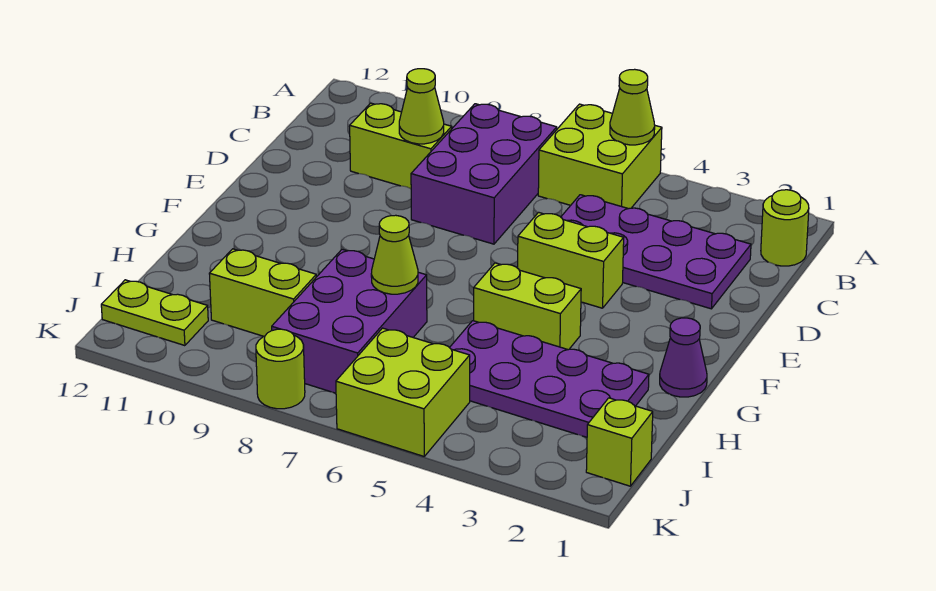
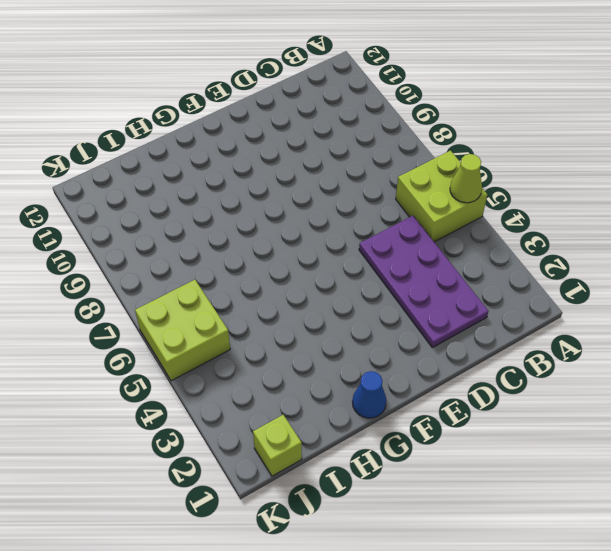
blue 1x1 cone [352,371,386,418] -> purple 1x1 cone [660,318,707,397]
none -> lime 1x1 round brick [761,190,809,266]
none -> purple 2x3 brick [411,104,557,244]
none -> lime 1x2 brick [350,103,452,189]

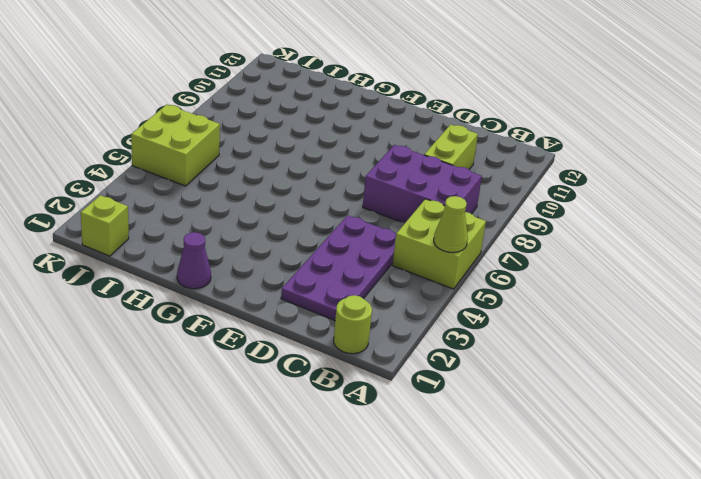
none -> lime 1x2 brick [518,212,624,308]
none -> lime 1x2 brick [474,263,581,350]
none -> purple 2x4 plate [450,321,649,437]

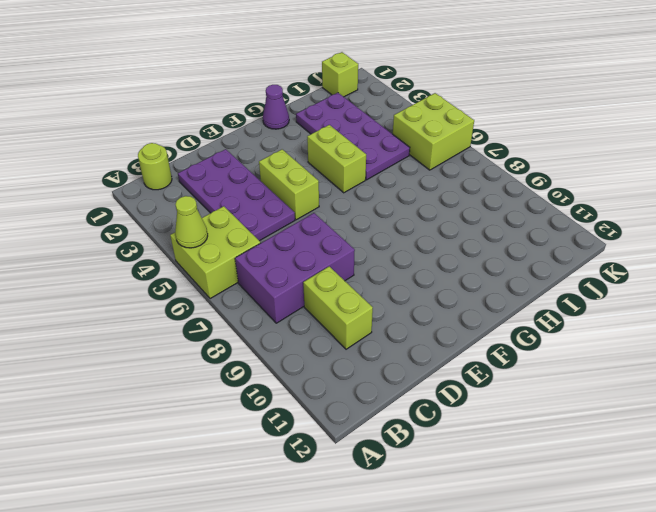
none -> purple 2x3 brick [272,249,427,393]
none -> lime 1x2 brick [209,249,316,336]
none -> lime 1x2 plate [101,280,208,346]

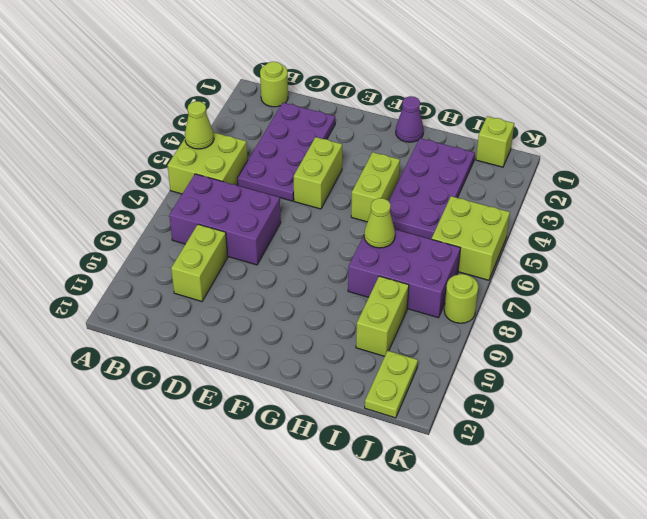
none -> lime 1x1 cone [399,69,444,144]

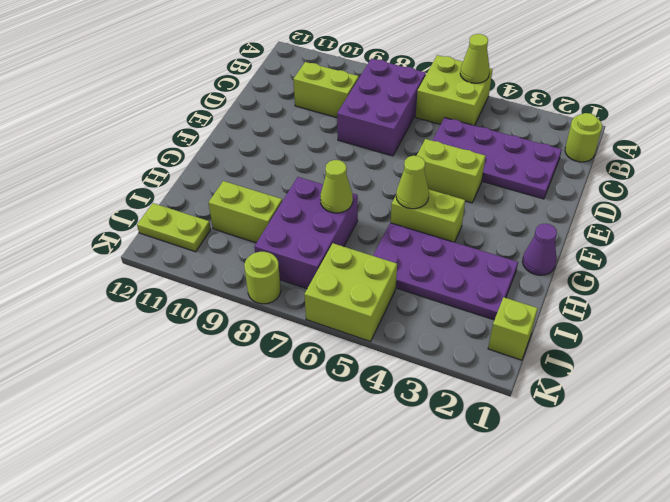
lime 1x1 cone [396,156,429,209] -> lime 1x1 cone moved to [399,69,444,144]

